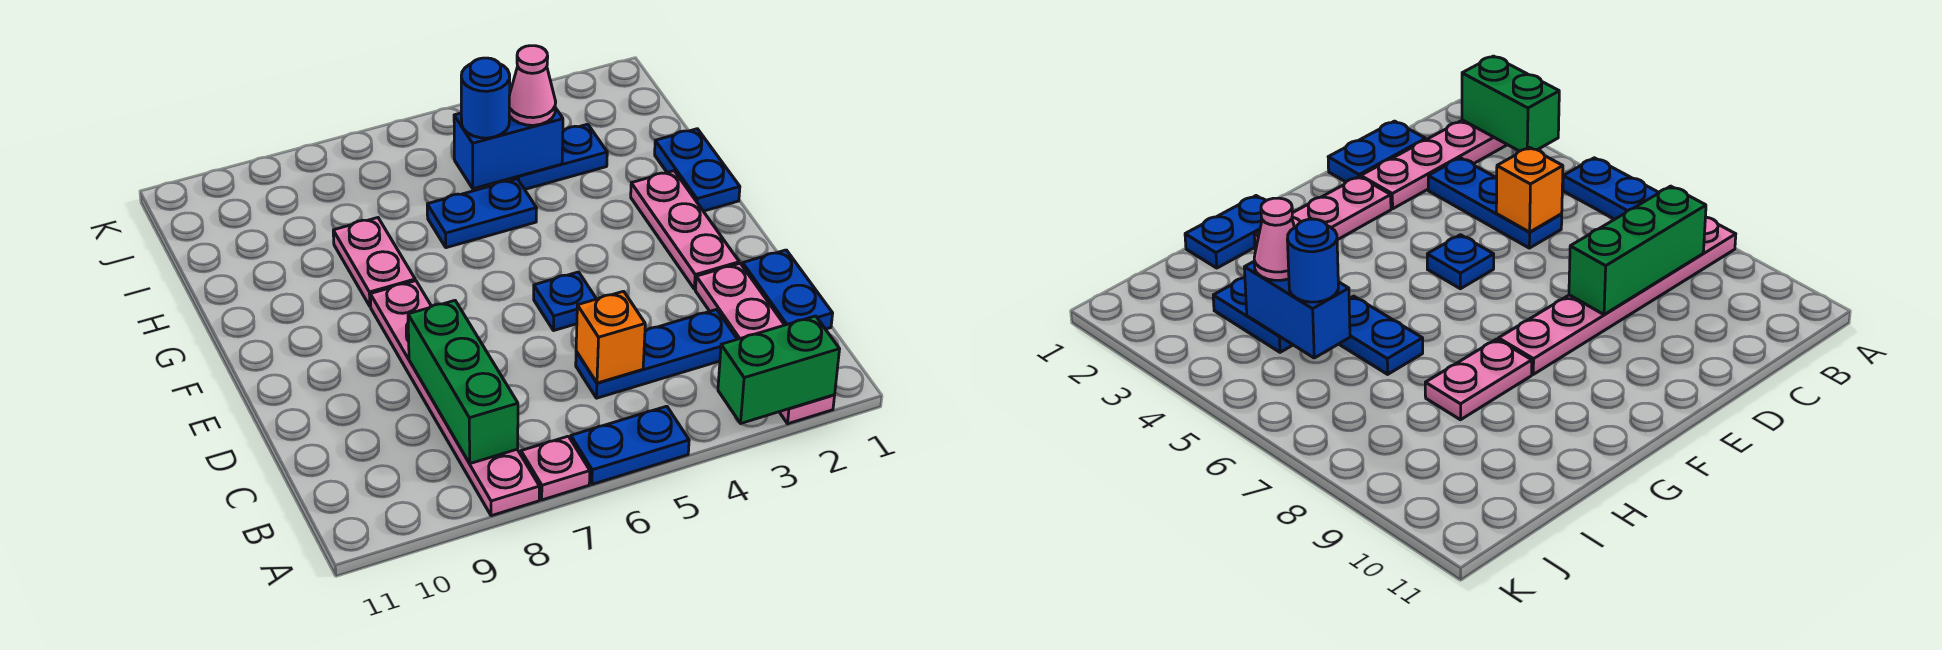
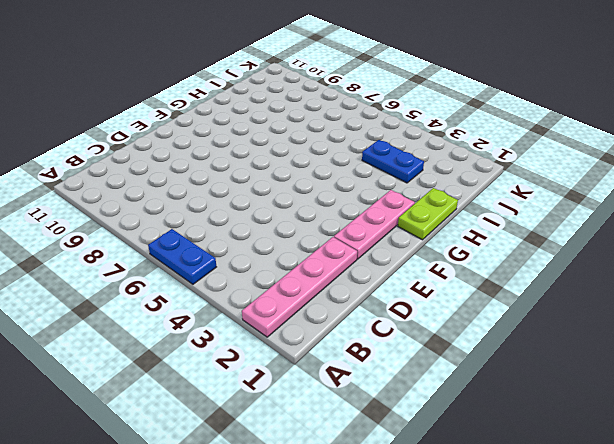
lime 1x2 plate [398,188,458,240] -> blue 1x2 plate [655,129,740,211]
none -> pink 1x1 plate [521,436,590,500]
none -> pink 1x6 plate [370,281,540,516]
none -> blue 1x2 plate [742,250,833,329]

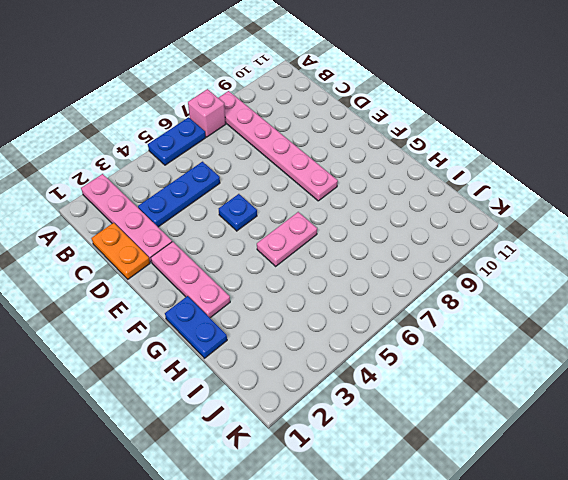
pink 1x1 brick [188,89,226,137] -> pink 1x1 plate [521,436,590,500]
orange 1x2 plate [92,223,150,279] -> blue 1x2 plate [742,250,833,329]
pink 1x2 plate [257,212,317,266] -> pink 1x2 plate turned to [333,218,415,307]
none -> blue 1x2 plate [427,179,537,248]
none -> blue 1x2 plate [511,124,607,189]
none -> green 1x2 brick [718,316,840,423]

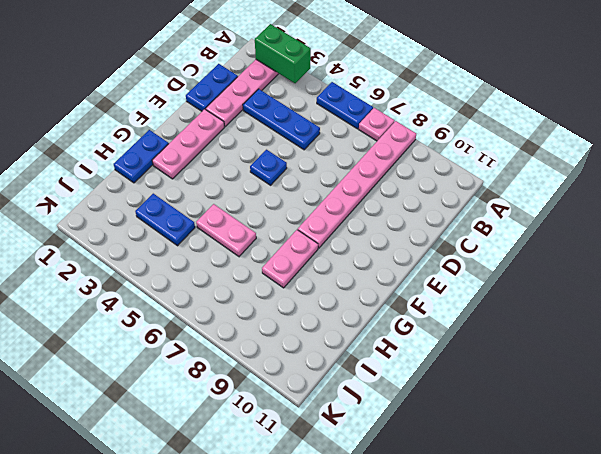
pink 1x2 plate [196,204,256,256] -> blue 1x2 plate [427,179,537,248]
none -> green 1x3 brick [408,301,518,464]
none -> orange 1x1 brick [576,291,645,383]
none -> blue 1x2 brick [454,108,563,189]

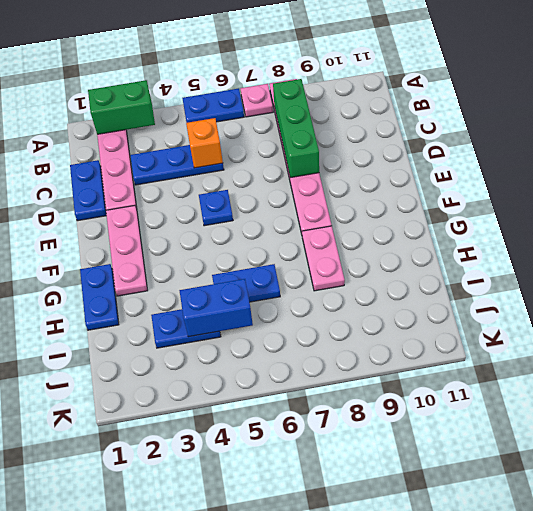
none -> pink 1x1 cone [509,46,556,125]
none -> blue 1x1 round brick [461,58,510,138]

